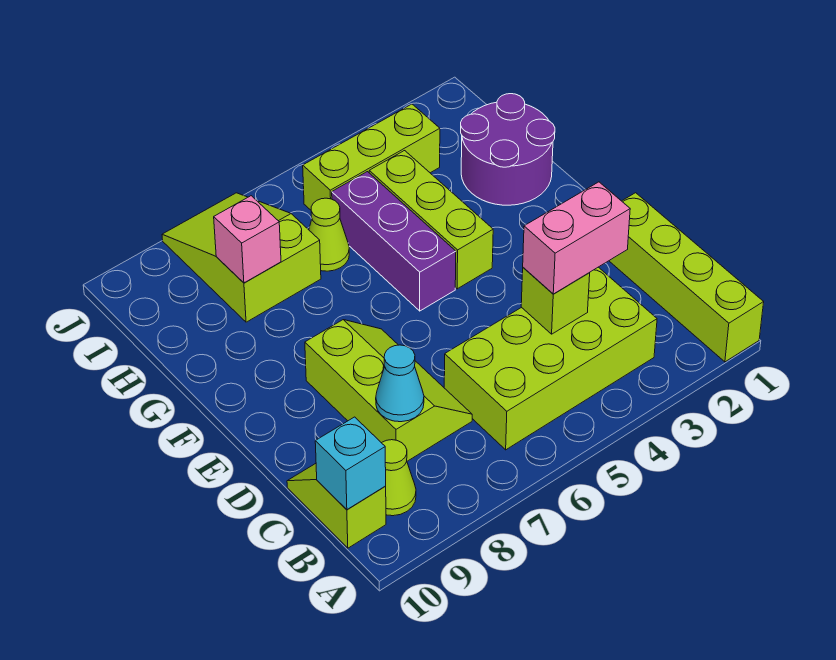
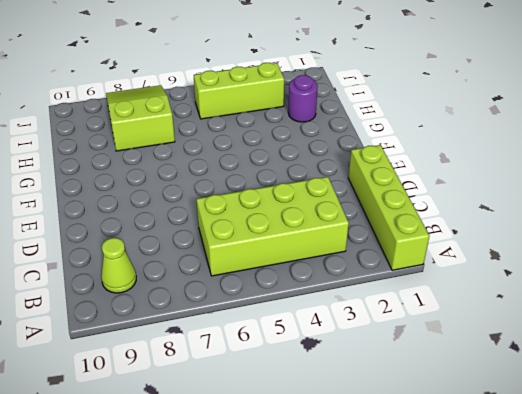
purple 1x1 round brick [288,75,318,122] -> purple 2x2 round brick [461,94,555,205]
none -> lime 1x2 slope [287,464,386,548]
none -> lime 2x3 slope [305,320,472,461]
none -> lime 1x3 brick [369,151,493,289]

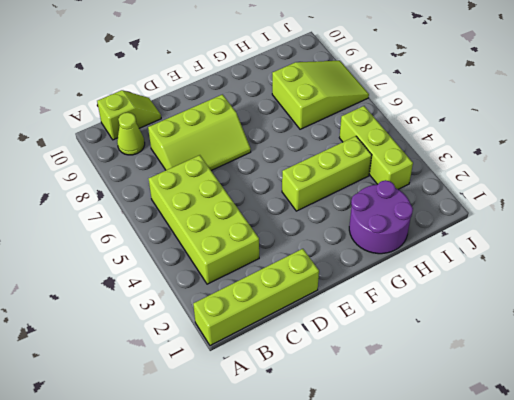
none -> purple 1x3 brick [332,172,456,311]
none -> lime 1x1 cone [309,198,349,271]
none -> cyan 1x1 brick [315,417,386,509]

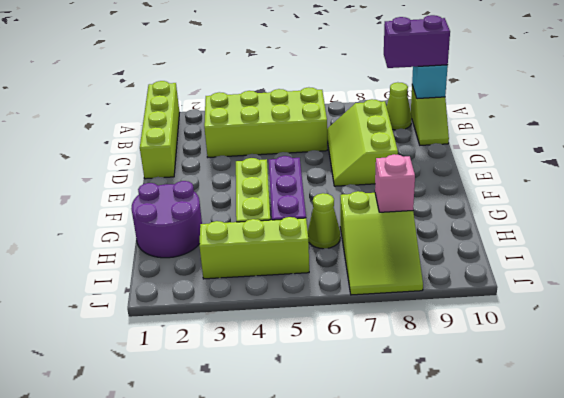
purple 1x2 brick [384,15,450,68] -> none
none -> lime 1x1 brick [521,268,590,334]
none -> cyan 1x1 cone [376,345,424,422]
none -> pink 1x2 brick [523,182,630,294]

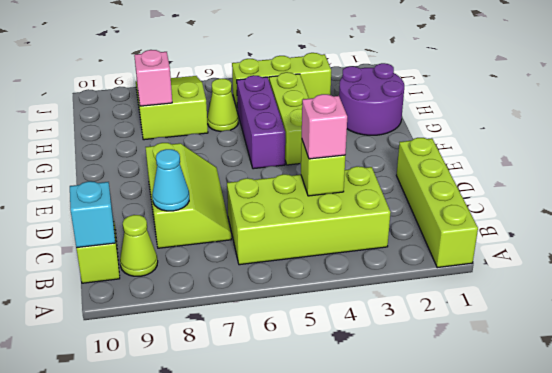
pink 1x1 brick [302,94,347,159] -> pink 1x2 brick [523,182,630,294]

